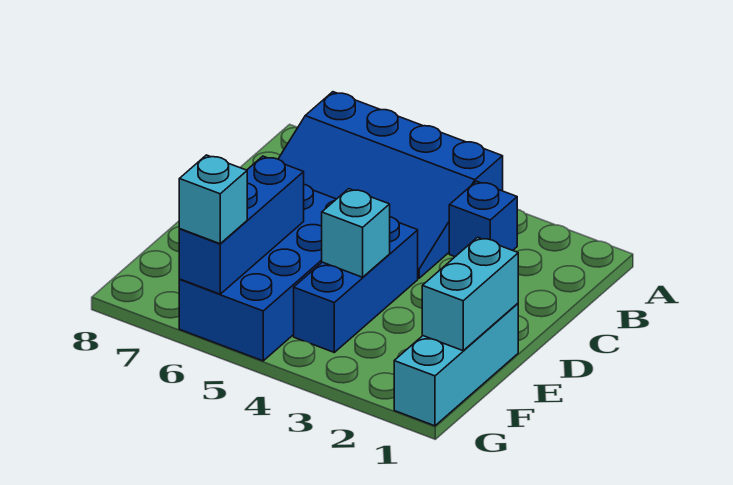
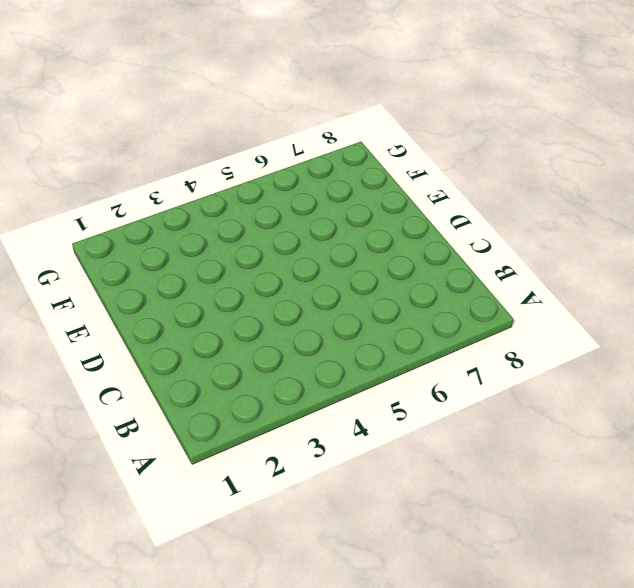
none -> blue 3x4 slope [279,92,503,278]
none -> blue 1x1 brick [449,181,517,257]

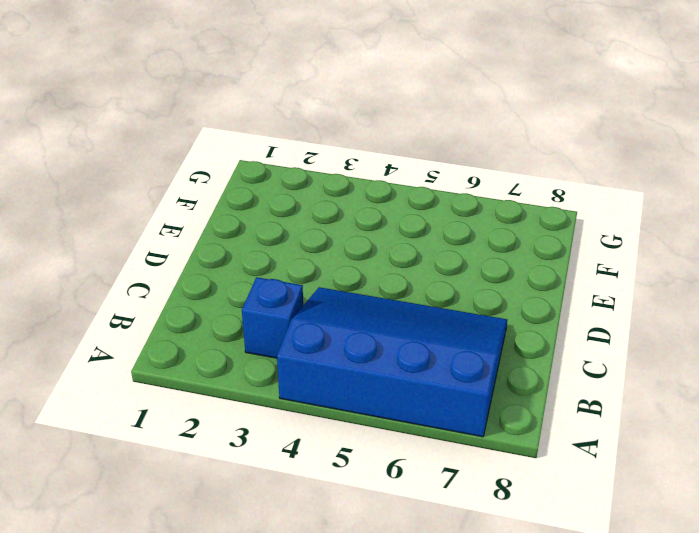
none -> blue 1x3 brick [294,217,418,352]
none -> blue 2x4 brick [179,185,336,361]

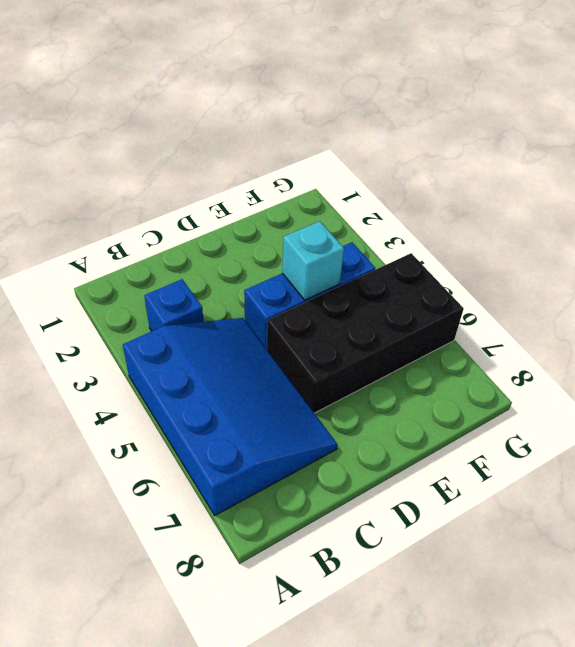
black 2x4 brick [267,253,464,413] -> blue 2x4 brick [179,185,336,361]
none -> cyan 1x3 brick [394,303,518,426]
none -> cyan 1x2 brick [422,237,518,351]

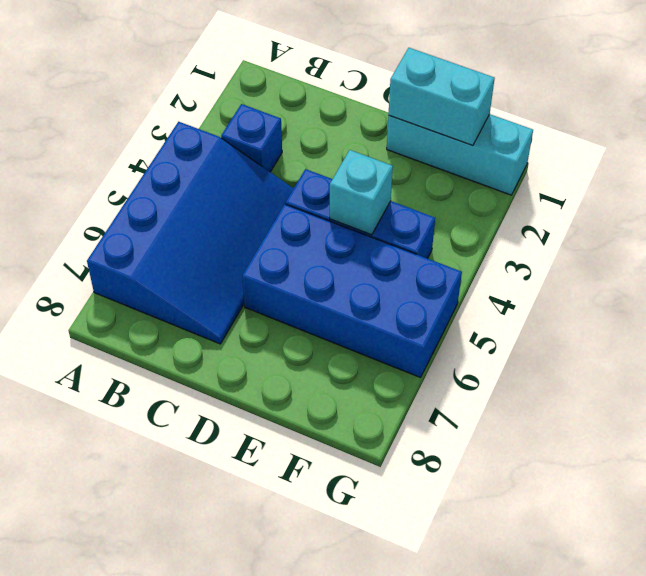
none -> blue 1x3 brick [179,156,304,294]
none -> cyan 1x1 brick [179,155,247,244]

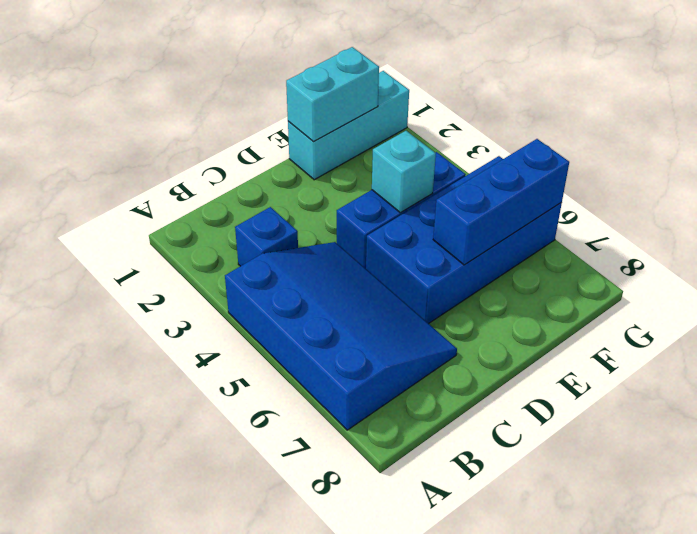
none -> cyan 1x1 brick [179,155,247,244]

